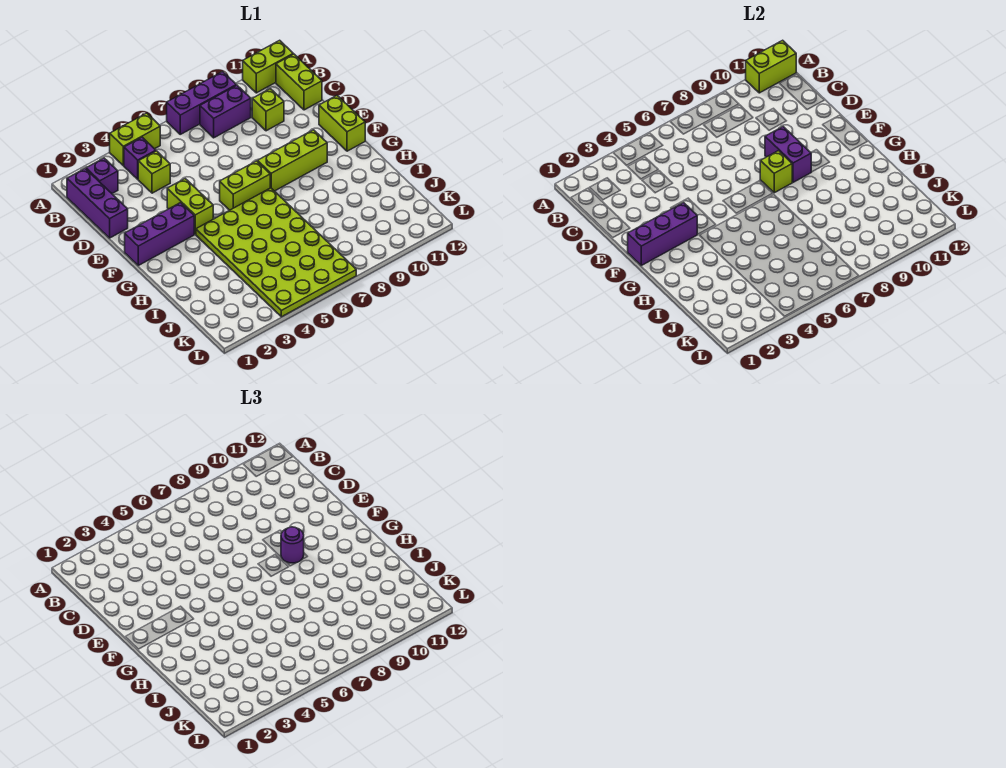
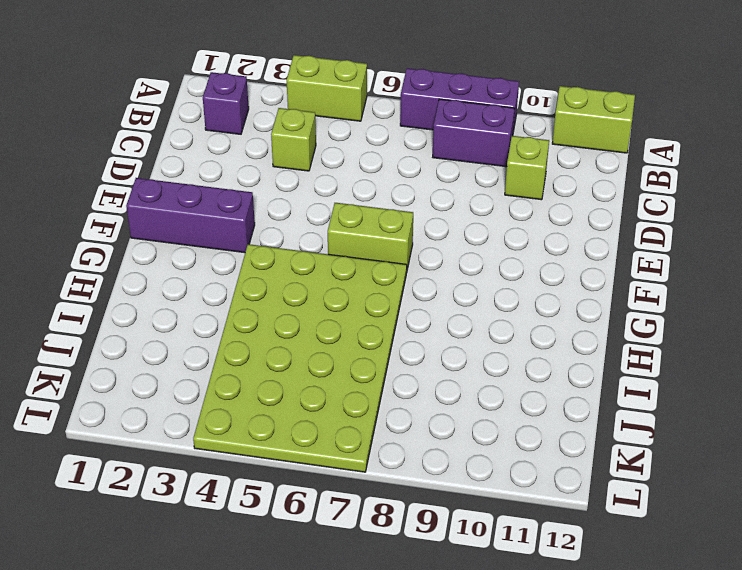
none -> purple 1x3 brick [67,169,128,238]
none -> purple 1x1 brick [124,137,156,179]
none -> lime 1x2 brick [276,54,322,110]

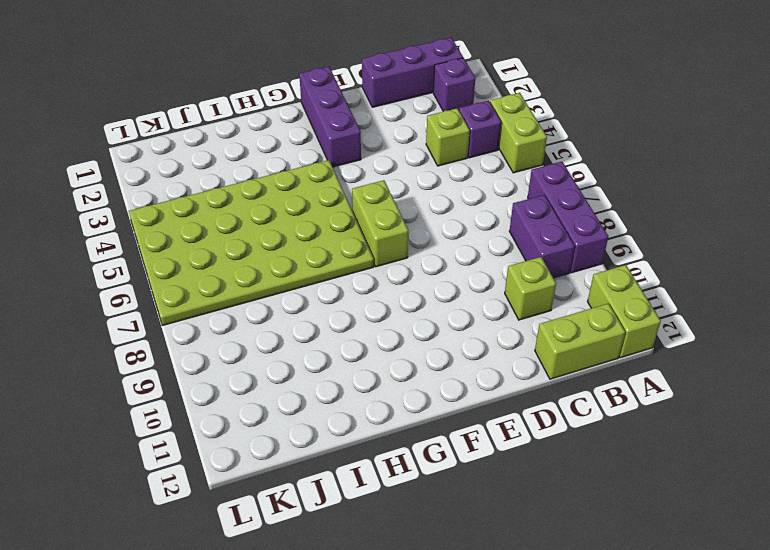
none -> lime 1x2 brick [167,179,213,234]
none -> lime 1x2 brick [319,96,365,151]
none -> lime 1x3 brick [257,130,327,191]

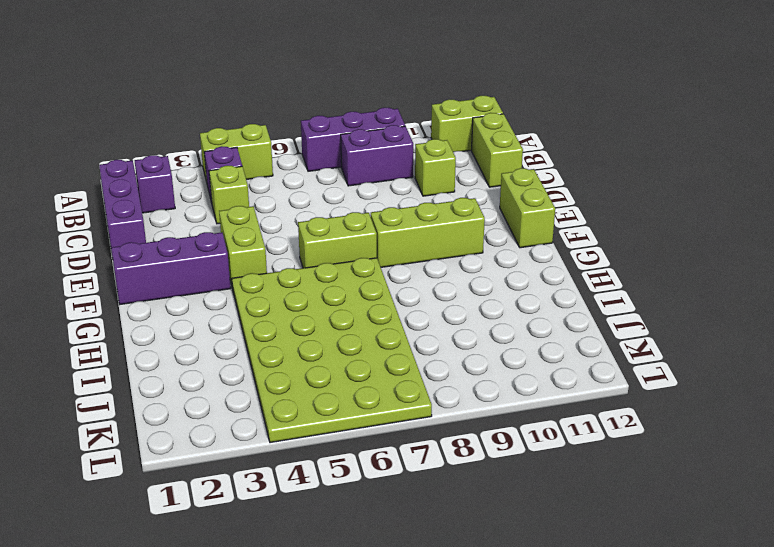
none -> lime 1x2 brick [746,40,796,93]
none -> purple 1x2 brick [765,127,811,182]
none -> purple 1x3 brick [628,203,697,265]

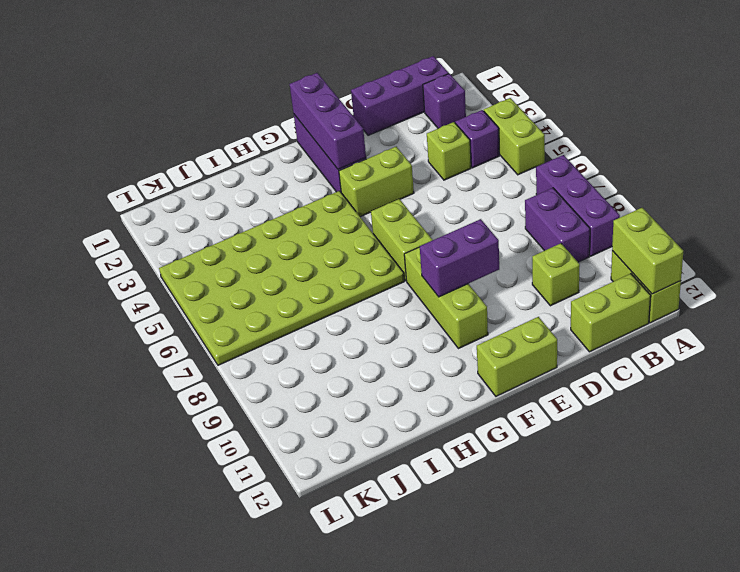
none -> lime 1x1 brick [760,151,792,193]
none -> purple 1x1 round brick [281,527,304,563]

